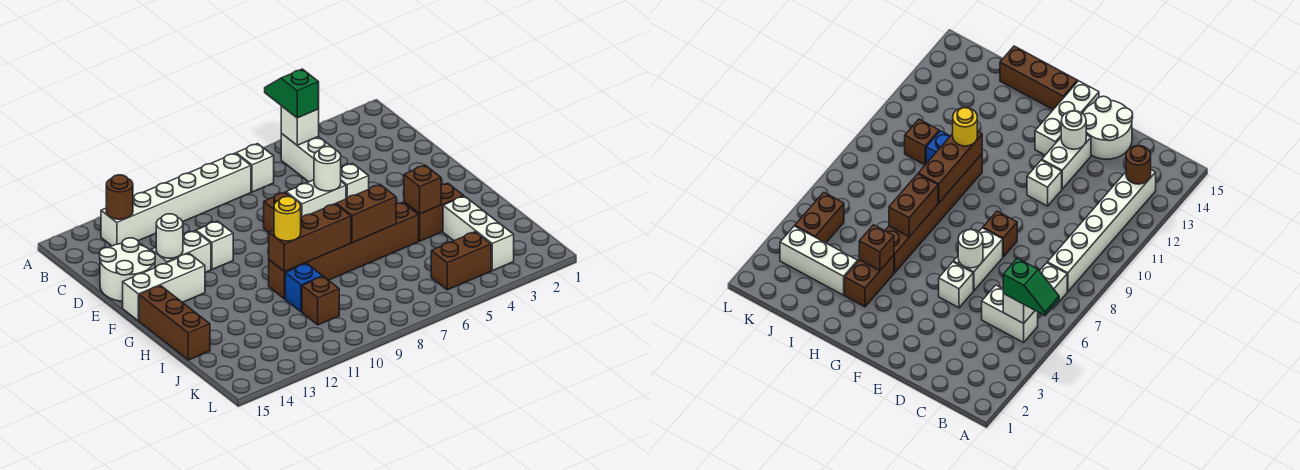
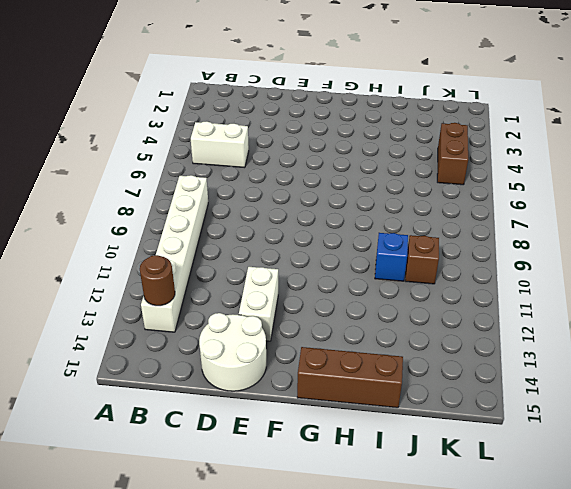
none -> white 1x1 brick [236,144,274,192]
none -> white 1x1 brick [341,163,369,199]
none -> white 1x2 brick [286,180,346,218]

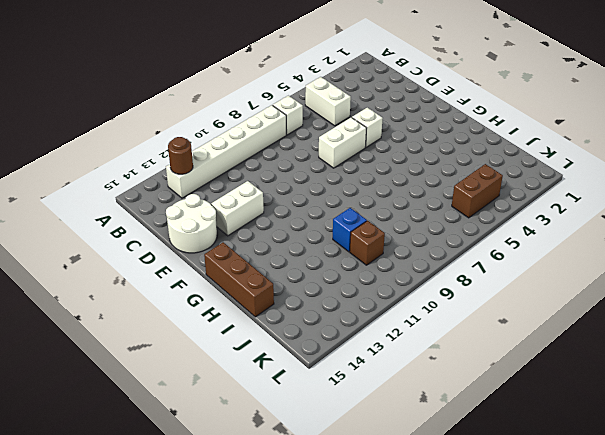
none -> brown 1x1 brick [264,192,301,232]
none -> white 1x1 brick [196,221,233,269]
none -> white 1x3 brick [123,253,205,321]

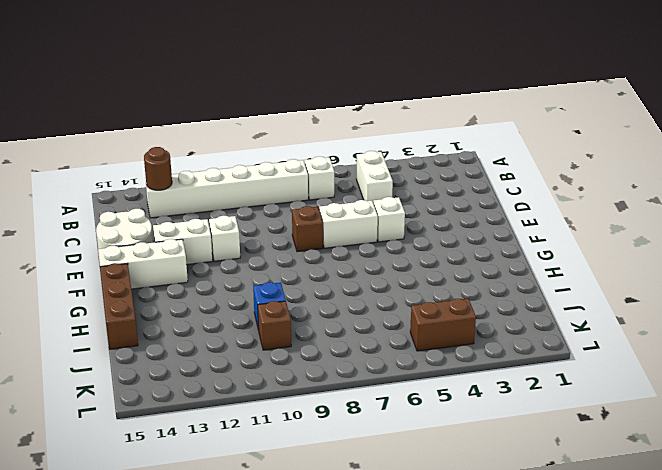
none -> brown 1x2 brick [404,183,463,241]
none -> brown 1x6 brick [269,202,419,299]
none -> white 1x3 brick [443,196,514,271]

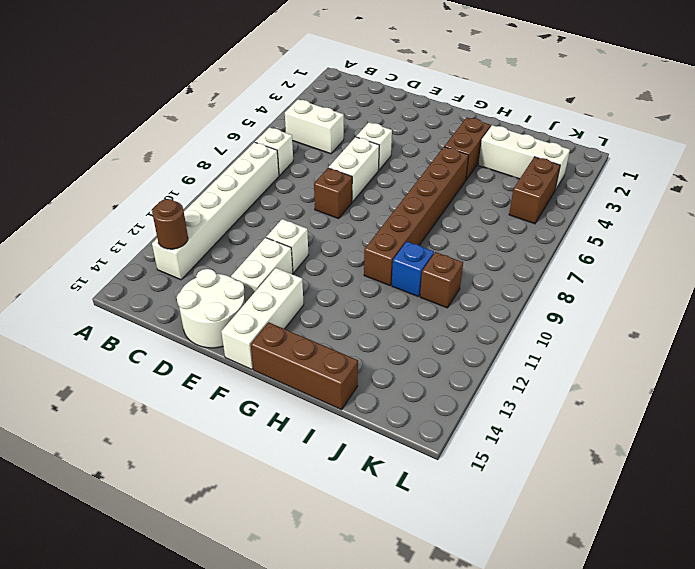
none -> white 1x1 brick [281,106,319,145]
none -> white 1x1 round brick [314,147,341,191]
none -> white 1x1 round brick [156,214,183,258]

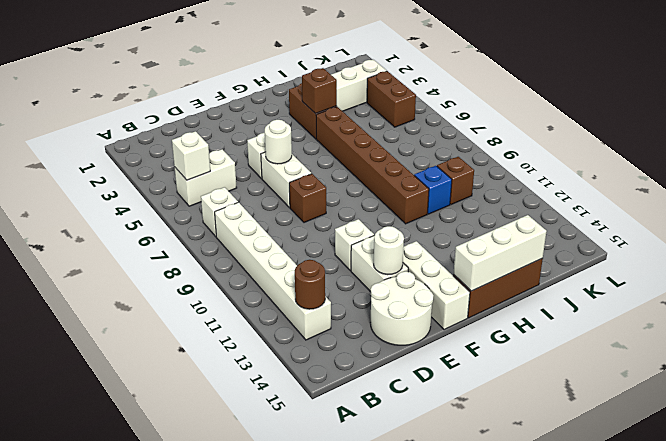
white 1x3 brick [453,215,547,291] -> none
none -> brown 1x2 brick [336,185,396,243]
none -> brown 1x3 brick [269,204,351,272]
none -> green 1x2 slope [265,69,319,118]

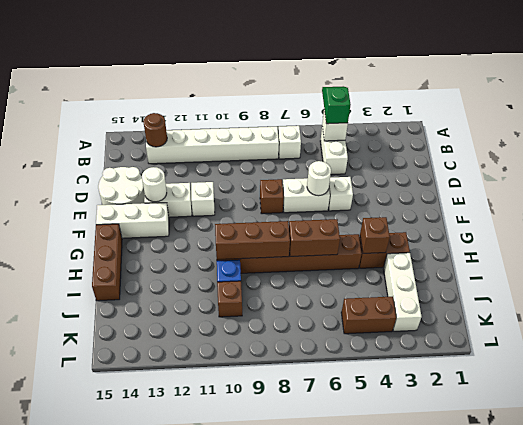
none -> yellow 1x1 round brick [274,197,301,241]

